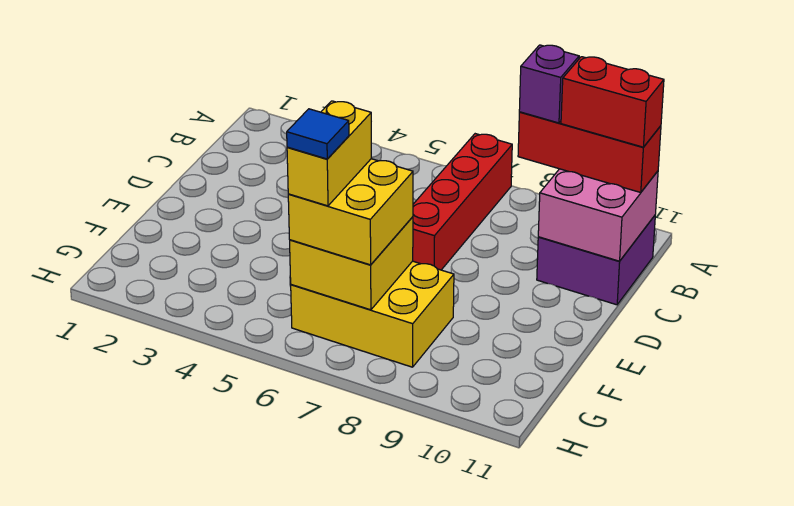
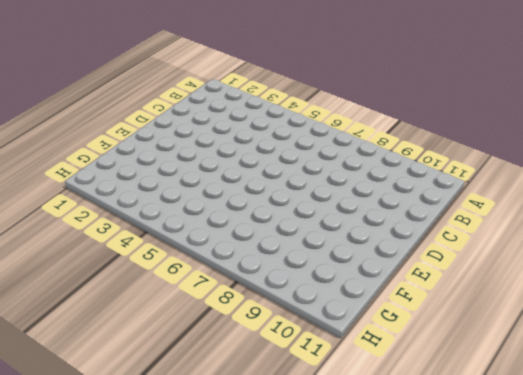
none -> red 1x4 brick [413,134,512,270]
none -> purple 2x2 brick [537,216,655,305]

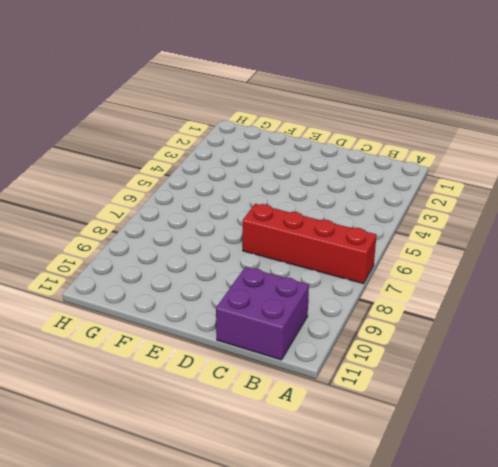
none -> yellow 2x3 brick [291,261,454,367]
none -> pink 2x2 brick [538,169,658,261]

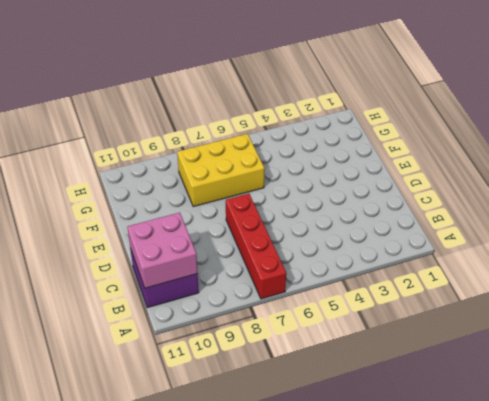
none -> yellow 2x2 brick [290,217,413,310]
none -> red 1x3 brick [518,112,661,192]

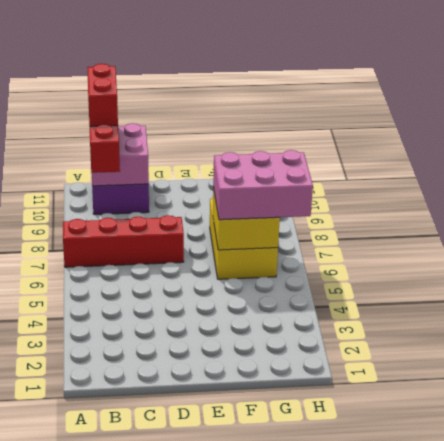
pink 2x3 brick [213,150,313,220] -> yellow 2x2 brick [288,159,413,265]
none -> purple 1x1 brick [519,45,579,123]
none -> yellow 1x2 brick [287,101,371,206]

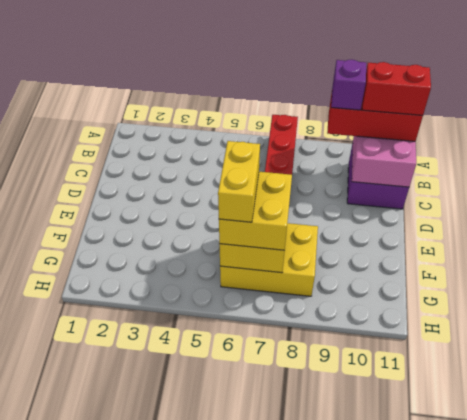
none -> blue 1x1 tile [287,109,349,159]

